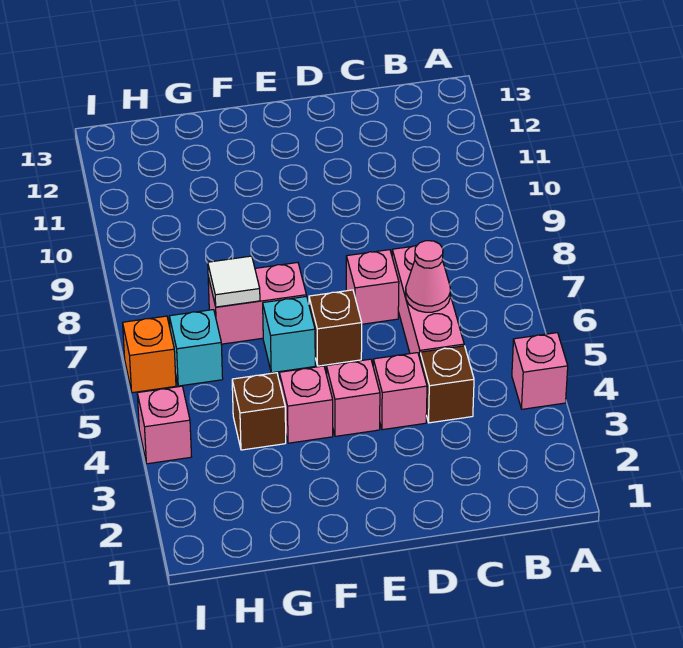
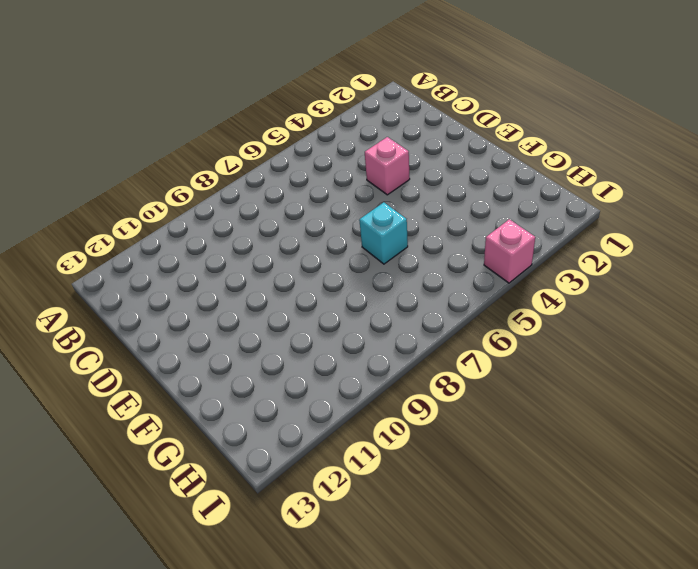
none -> pink 1x1 brick [512,333,568,409]
none -> brown 1x1 brick [420,346,474,423]
none -> pink 1x3 brick [392,245,464,358]

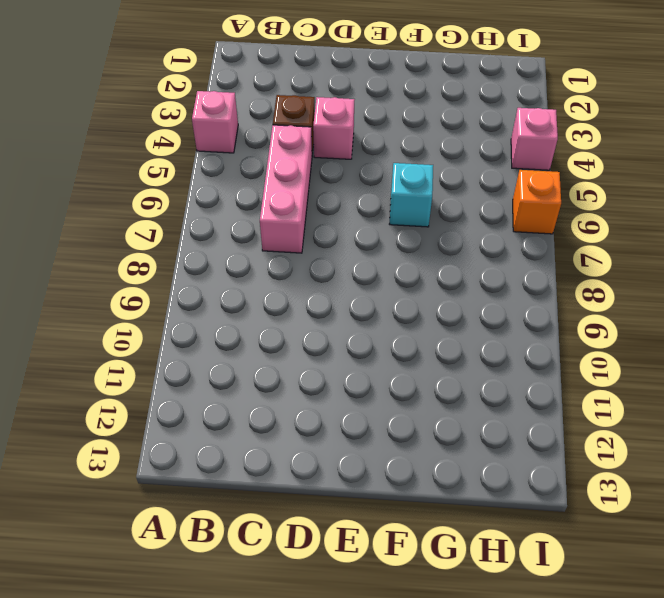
none -> pink 1x1 brick [346,250,399,324]
none -> pink 1x1 brick [326,359,380,436]
none -> brown 1x1 brick [309,290,362,366]

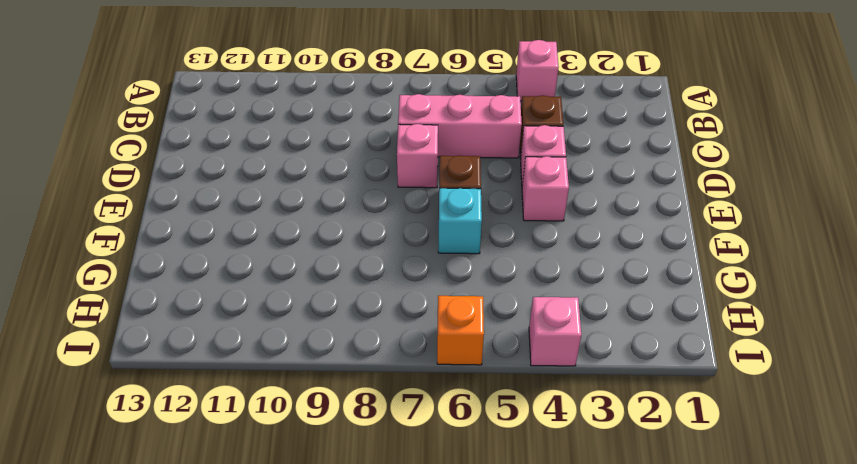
none -> pink 1x1 brick [279,366,333,443]
none -> pink 1x2 brick [208,263,306,344]
none -> brown 1x1 brick [232,373,286,450]

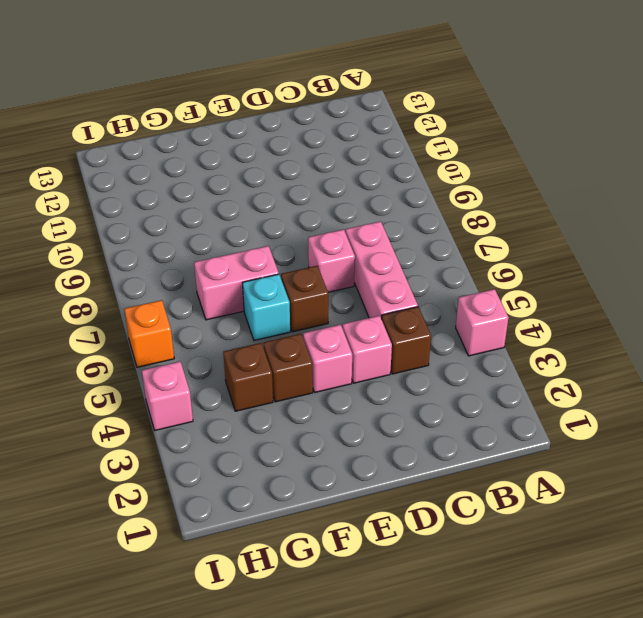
brown 1x1 brick [263,334,313,402] -> pink 1x1 brick [279,366,333,443]
none -> cyan 1x1 brick [169,310,223,386]
none -> pink 1x1 cone [406,241,450,312]
none -> white 1x1 tile [208,256,260,307]

